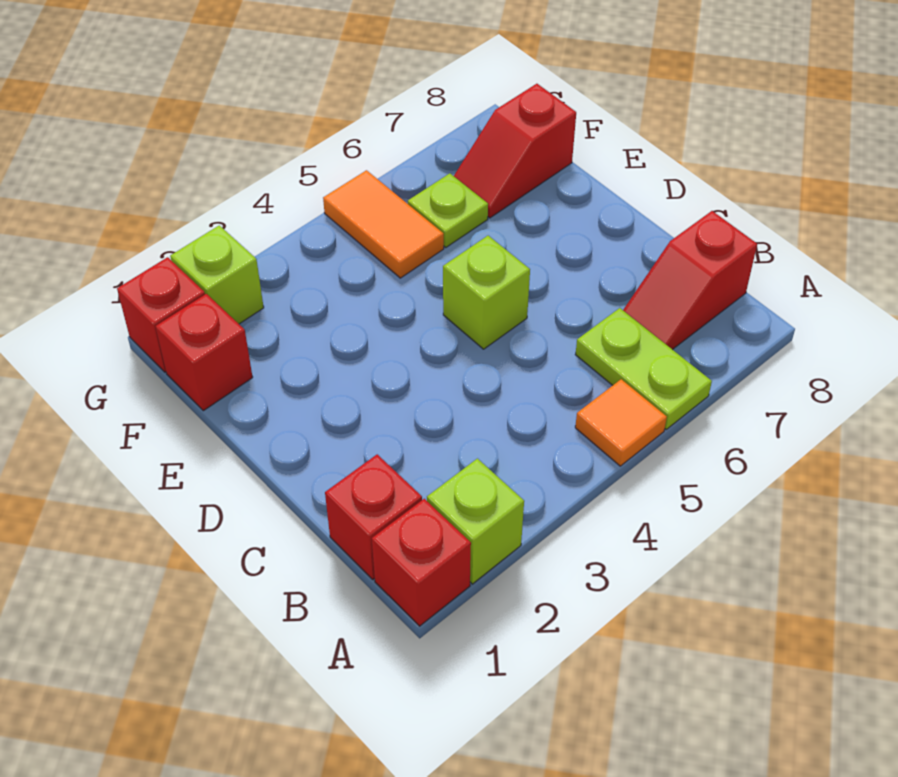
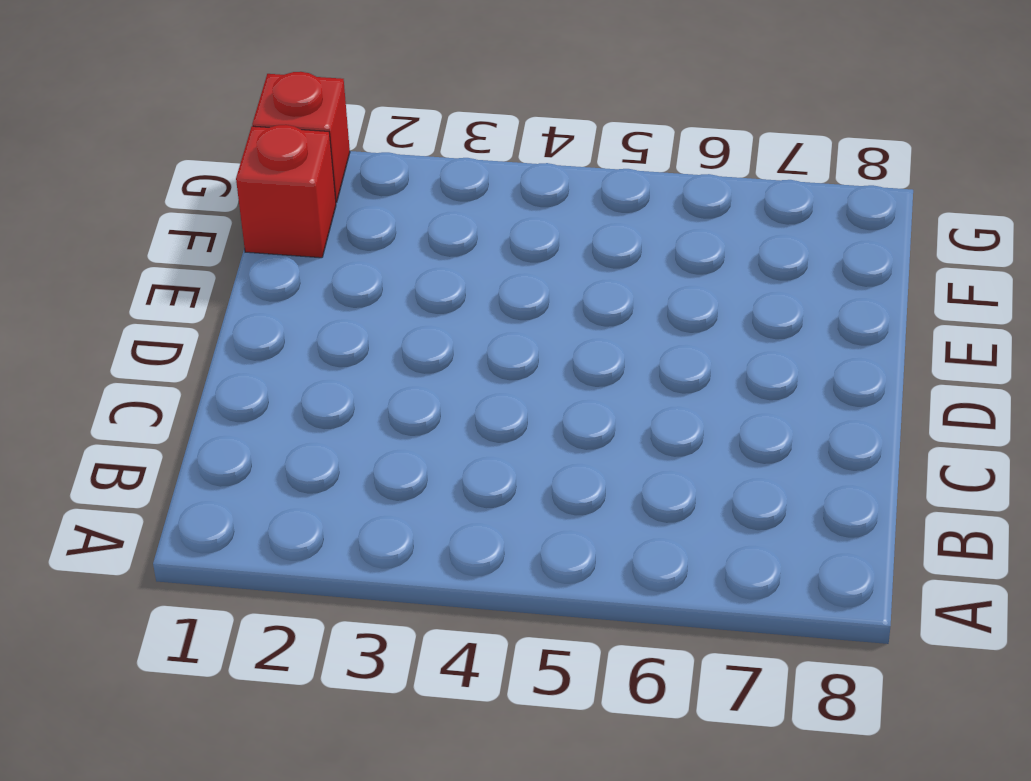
none -> red 1x1 brick [372,499,471,626]
none -> lime 1x1 brick [427,459,524,584]
none -> orange 1x1 tile [575,379,667,466]

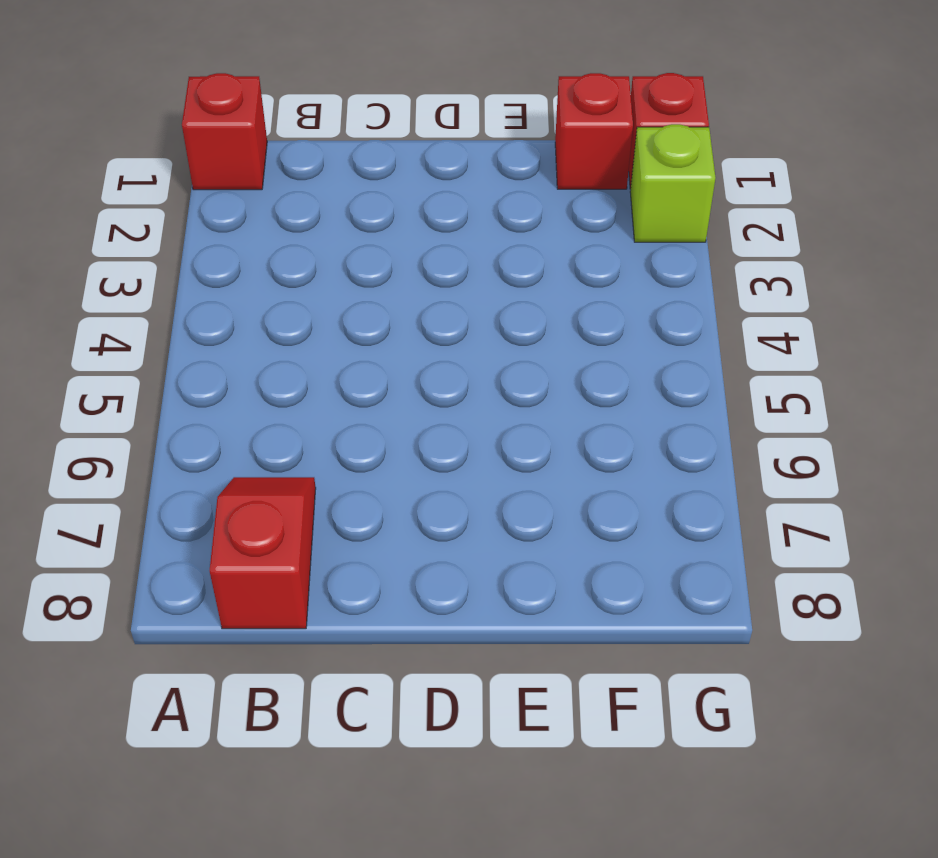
none -> lime 1x1 brick [427,459,524,584]
none -> orange 1x1 tile [575,379,667,466]
none -> lime 1x2 plate [575,308,712,429]

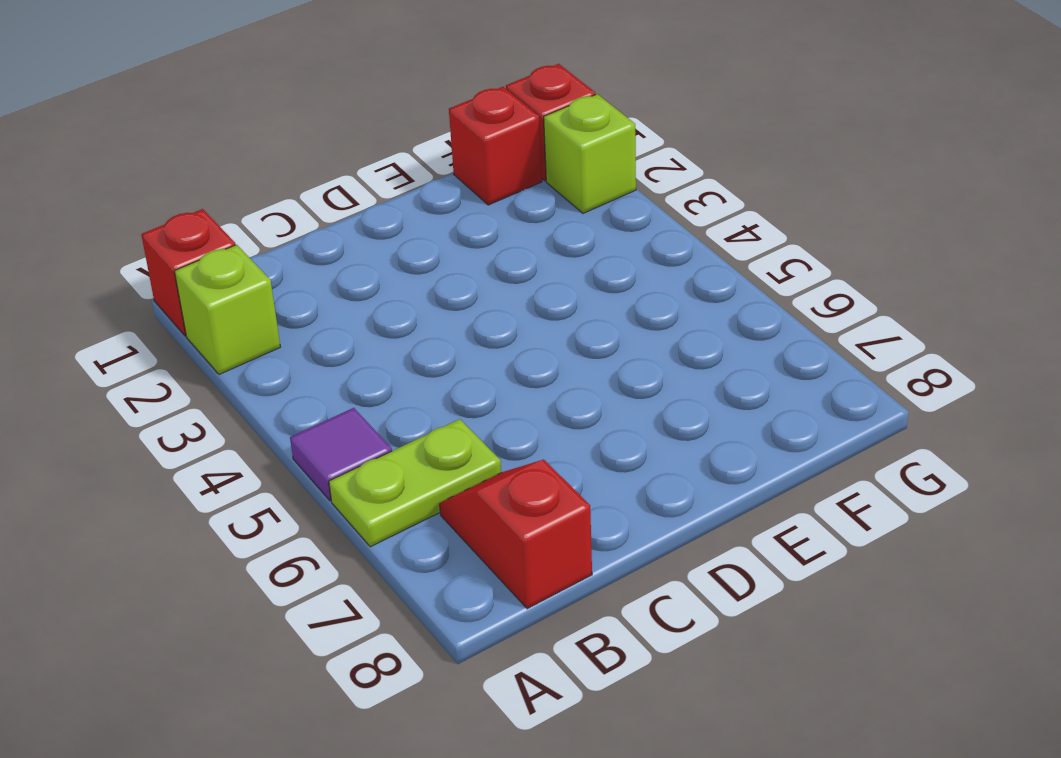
purple 1x1 tile [290,408,392,501] -> orange 1x1 tile [575,379,667,466]
none -> red 1x1 brick [325,454,422,579]
none -> lime 1x1 brick [443,236,530,349]
none -> orange 1x2 tile [323,170,444,278]

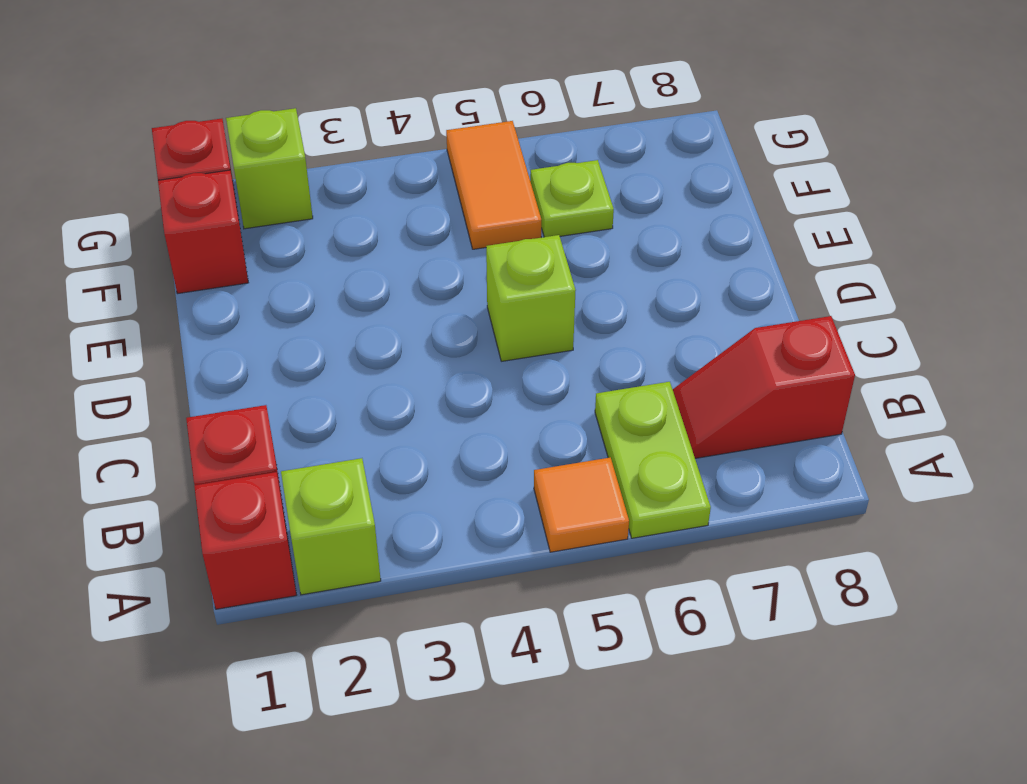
none -> red 1x2 slope [454,84,576,218]

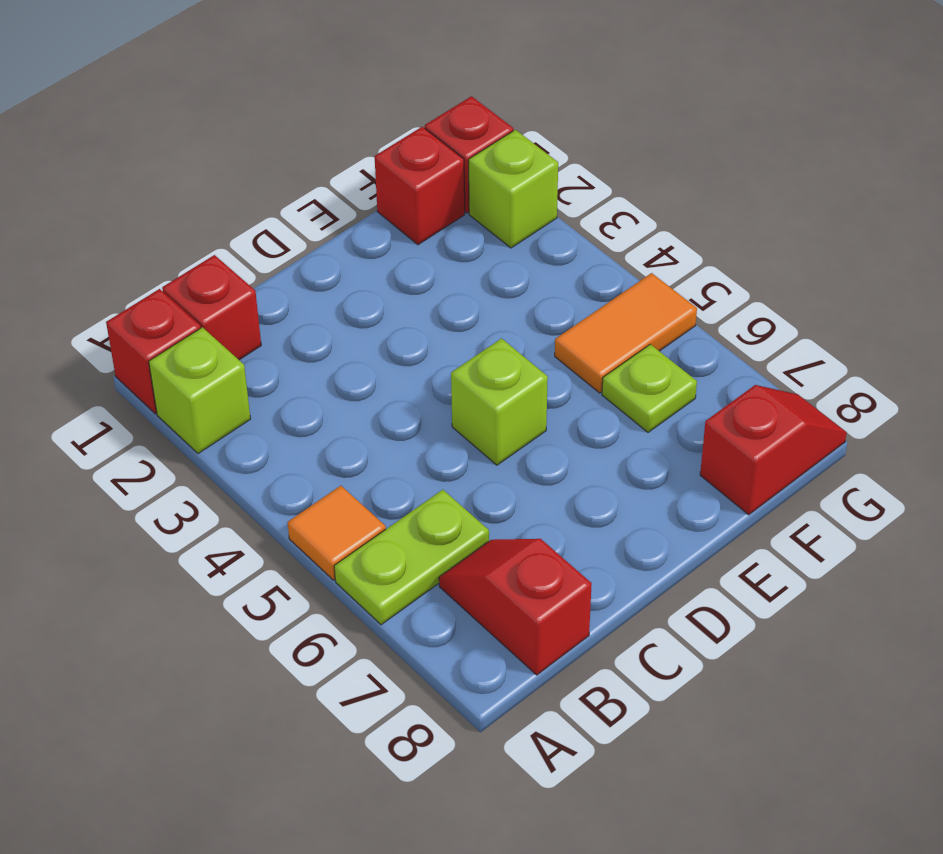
red 1x2 slope [700,385,847,515] -> red 1x2 slope turned to [454,84,576,218]

